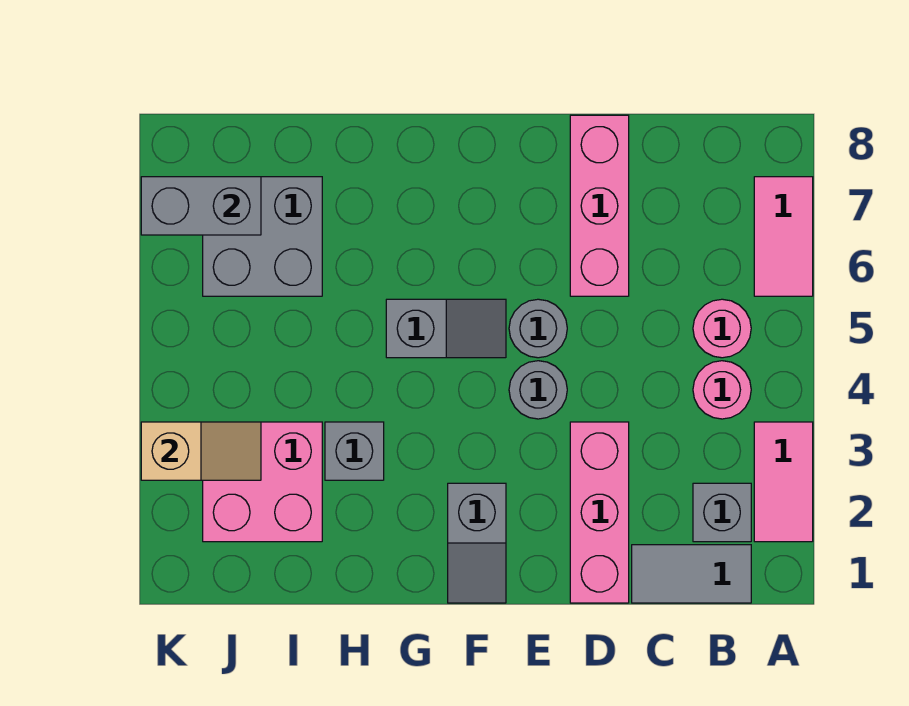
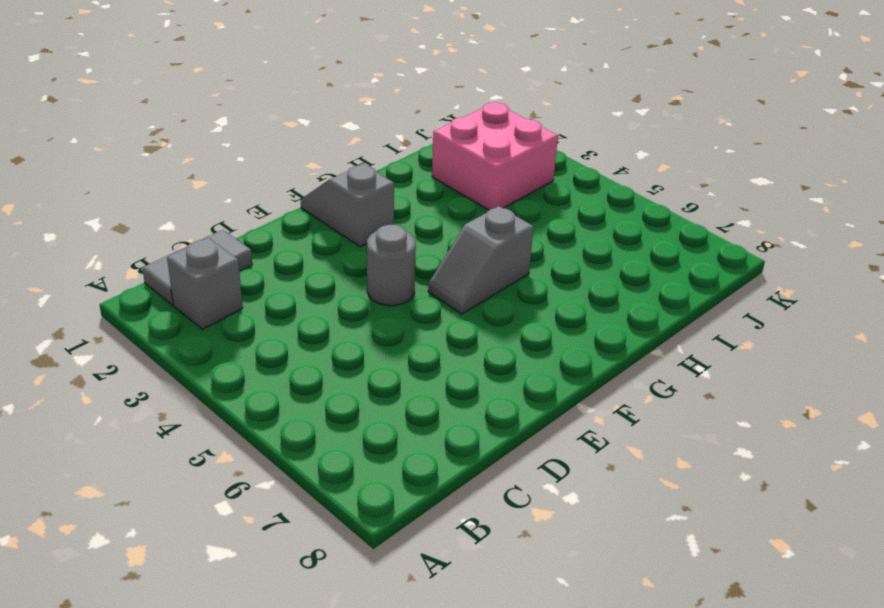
none -> pink 1x2 tile [754,422,813,542]
none -> pink 1x2 tile [754,177,813,296]
none -> pink 1x1 round brick [693,361,751,419]

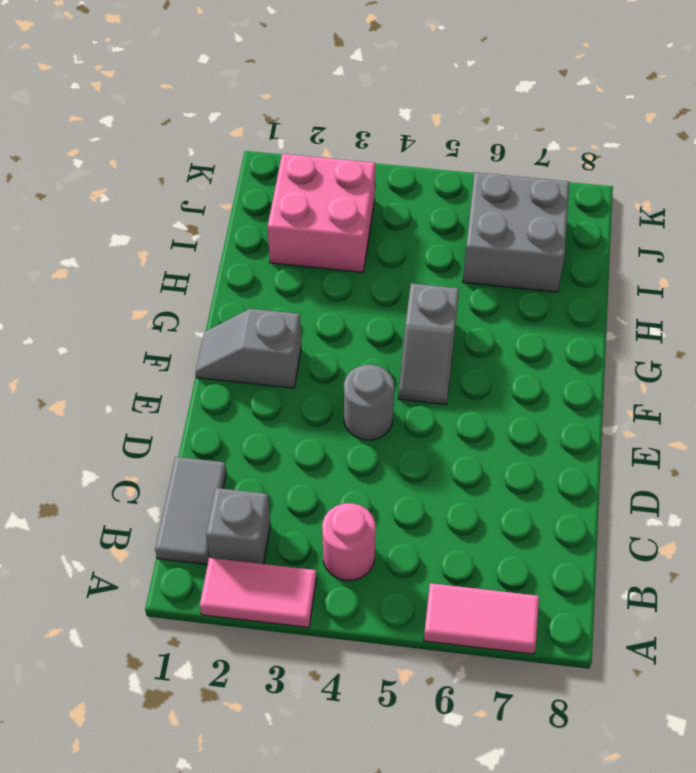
none -> pink 1x1 round brick [693,299,751,358]
none -> pink 1x3 brick [570,422,629,603]
none -> pink 1x3 brick [570,115,629,296]

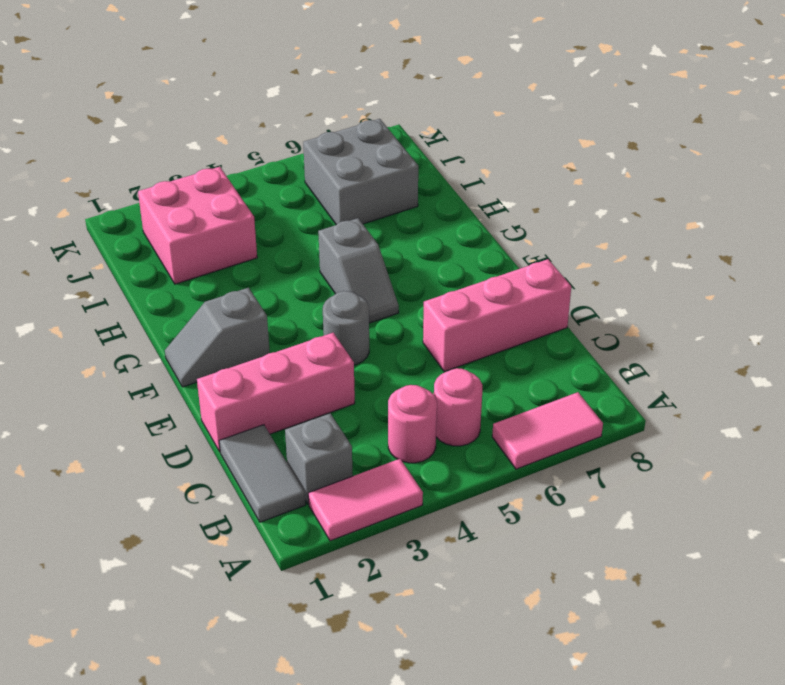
none -> grey 1x1 round brick [509,299,567,358]
none -> grey 1x1 brick [325,422,384,480]
none -> tan 1x2 slope [141,422,261,480]

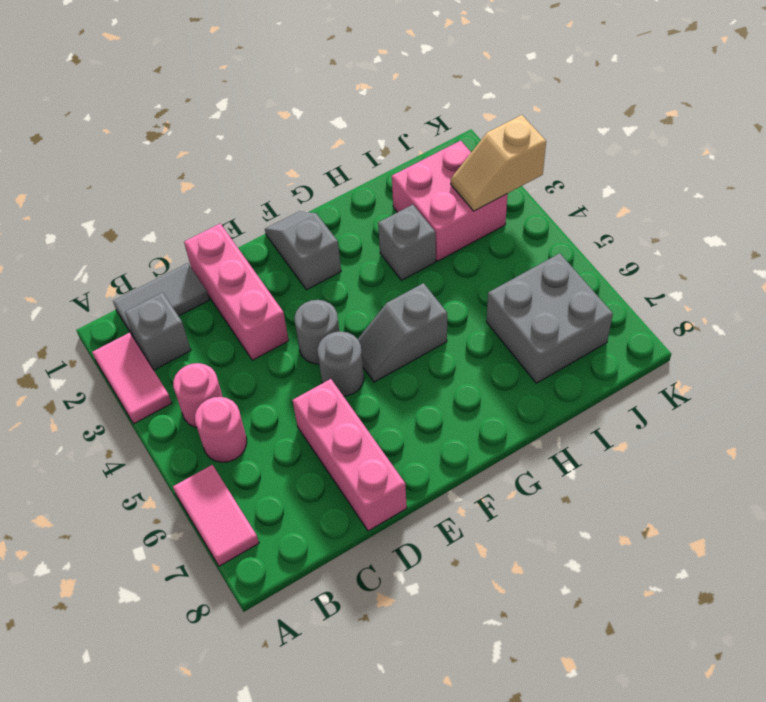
none -> grey 1x2 brick [141,177,261,235]

